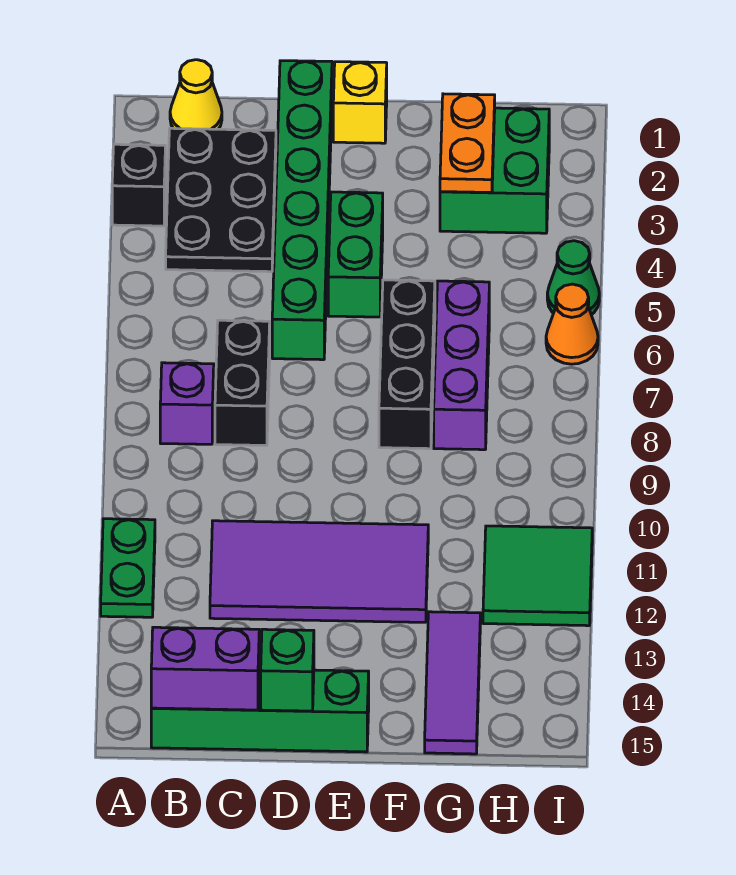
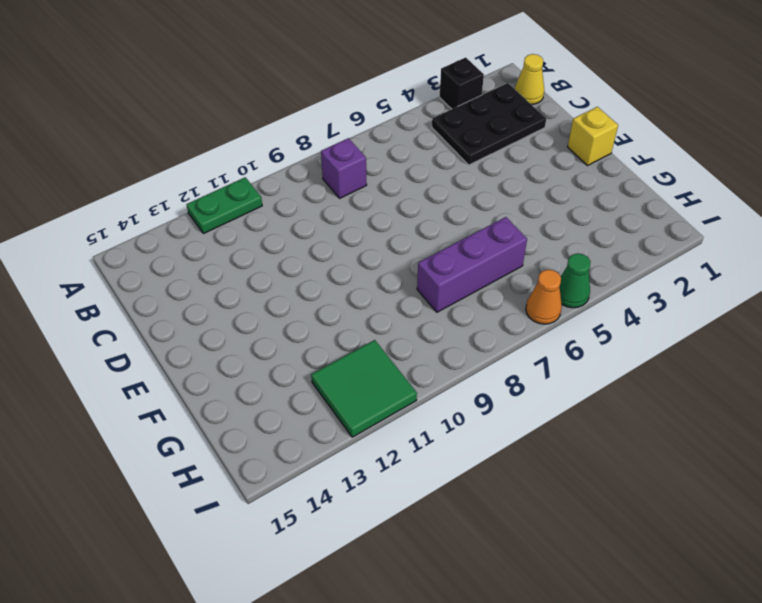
none -> green 1x4 brick [151,669,369,752]
none -> black 1x2 brick [215,320,270,445]
none -> purple 2x4 tile [210,521,428,622]

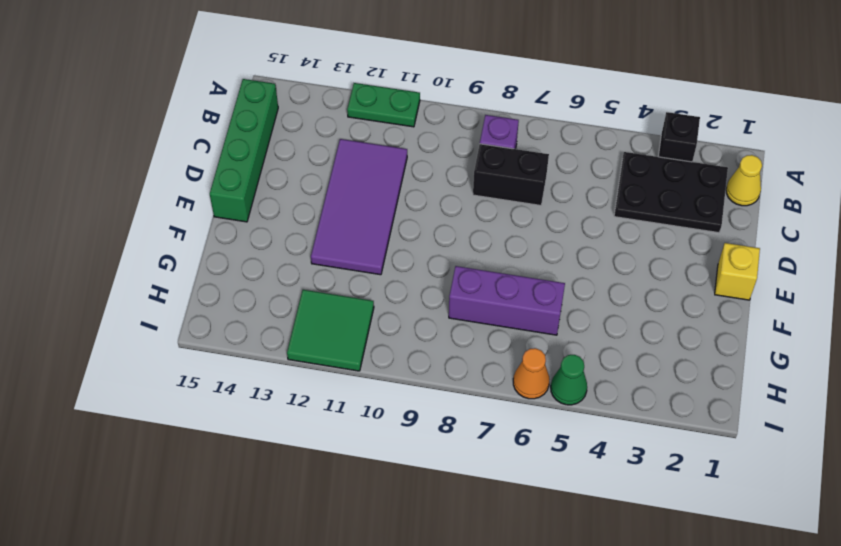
none -> green 1x6 brick [272,61,332,360]
none -> green 1x2 brick [328,192,383,317]
none -> black 1x3 brick [379,280,435,449]

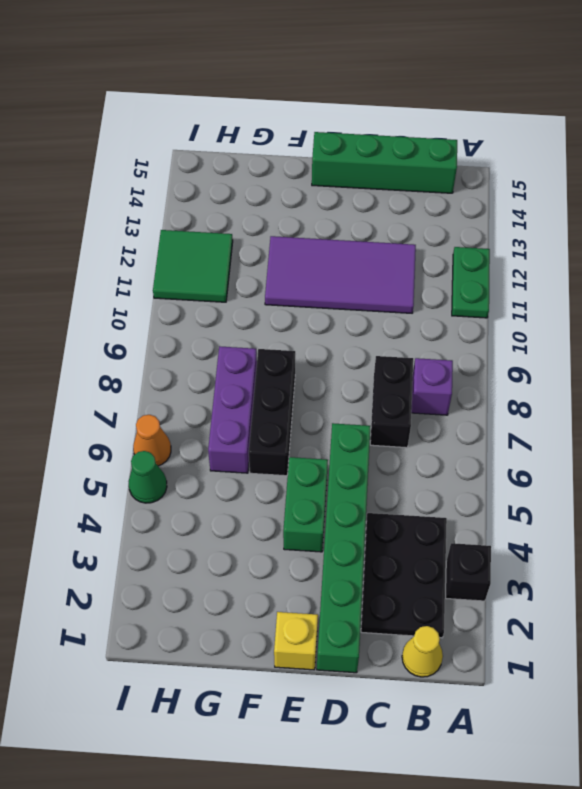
none -> green 2x2 brick [440,108,549,233]
none -> purple 1x3 tile [425,612,480,754]
none -> purple 1x2 brick [151,627,259,710]

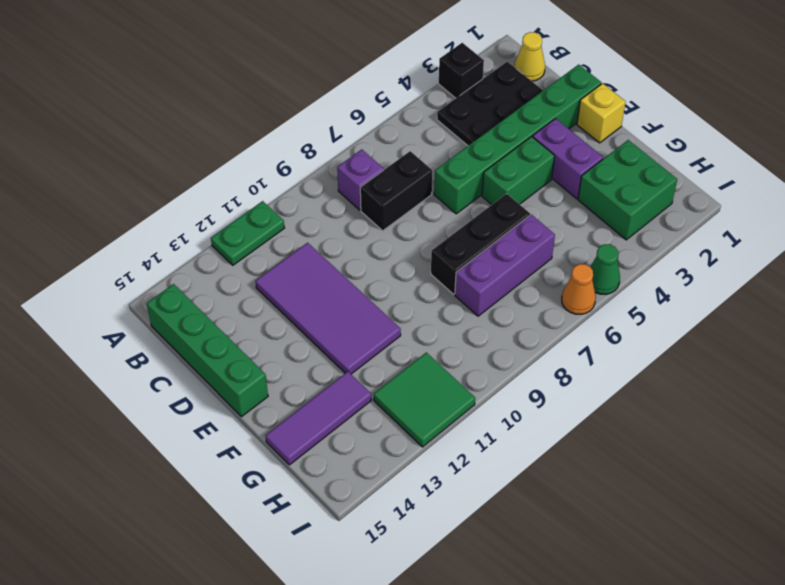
purple 1x2 brick [533,119,603,199] -> purple 1x2 brick moved to [151,627,259,710]
none -> green 1x1 brick [261,629,314,711]
none -> orange 1x2 plate [440,94,495,193]

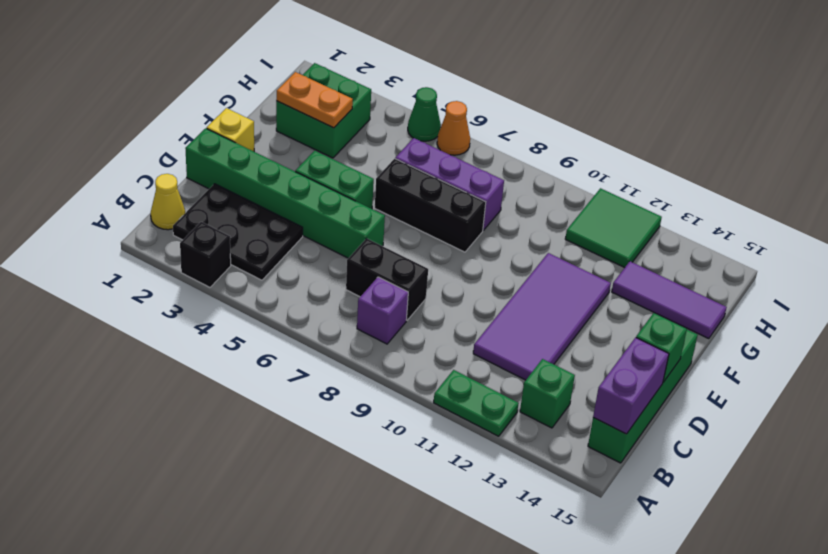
green 1x1 brick [520,359,575,428] -> none

